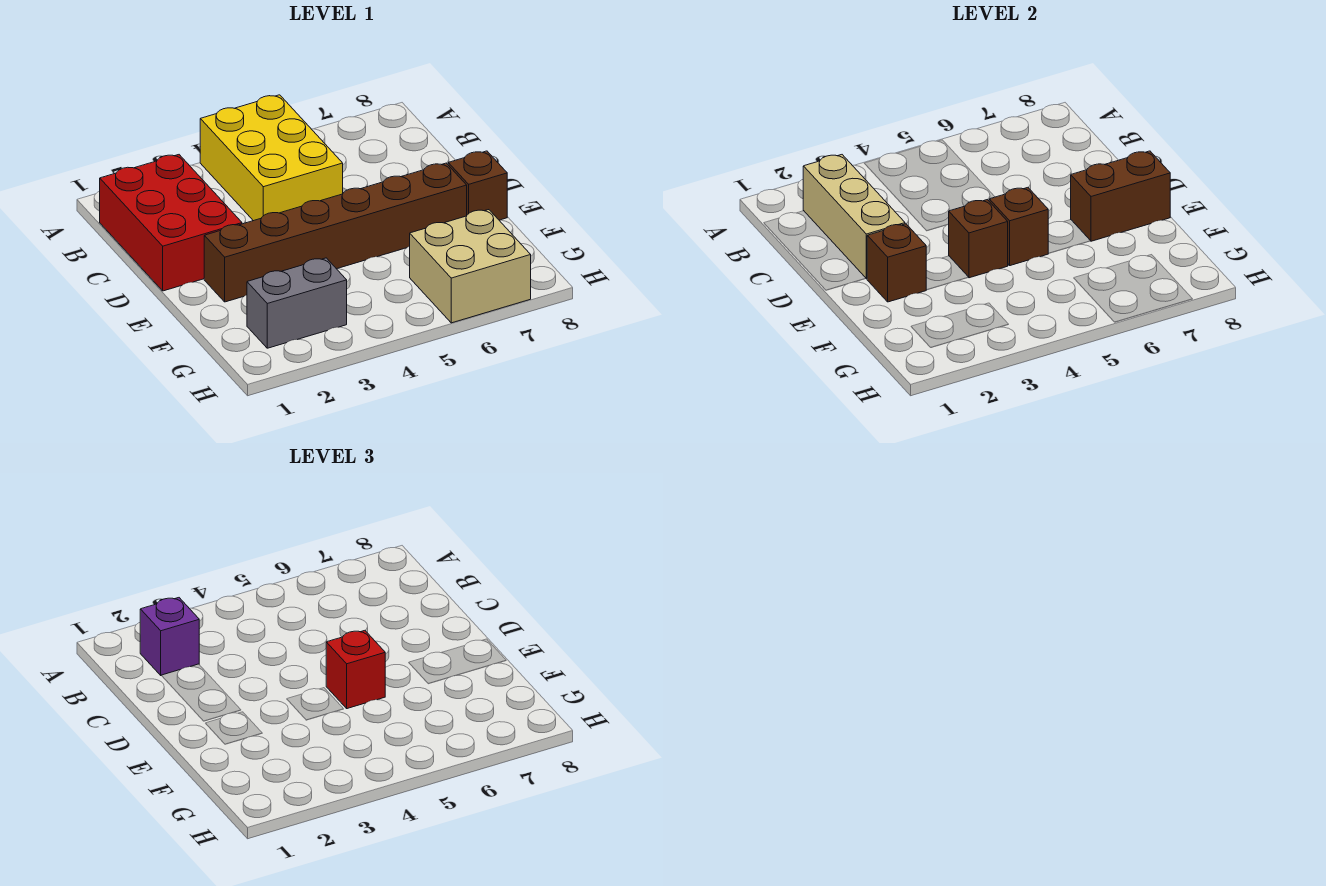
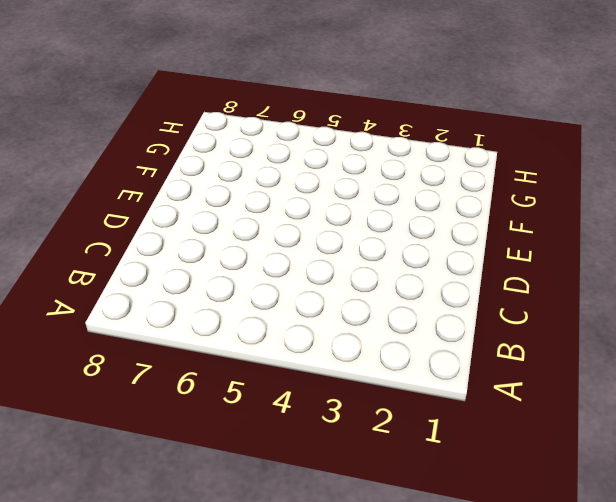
none -> yellow 2x3 brick [200,95,343,221]
none -> red 2x3 brick [100,155,242,291]
none -> brown 1x6 brick [204,163,467,302]

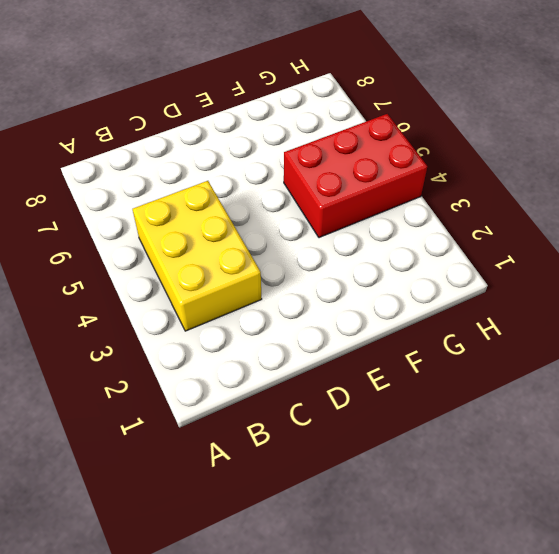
yellow 2x3 brick [132,181,262,331] -> yellow 2x3 brick turned to [200,95,343,221]
red 2x3 brick [284,114,427,238] -> red 2x3 brick moved to [100,155,242,291]
none -> brown 1x6 brick [204,163,467,302]
none -> brown 1x1 brick [448,151,507,220]
none -> grey 1x2 brick [247,258,347,348]

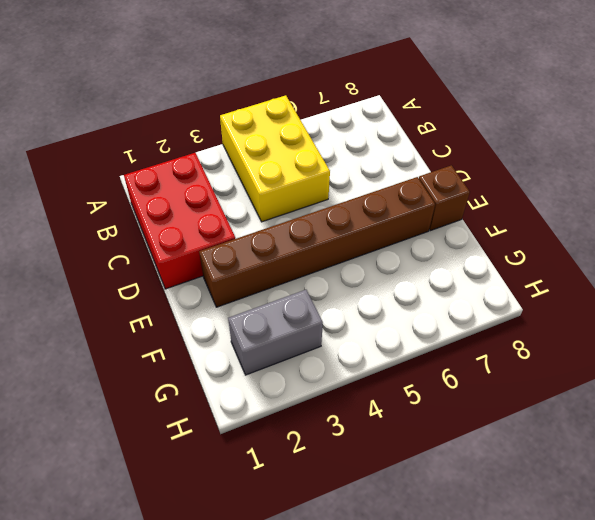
none -> tan 2x2 brick [410,210,531,323]
none -> tan 1x3 brick [803,155,905,279]
none -> brown 1x1 brick [867,224,926,302]

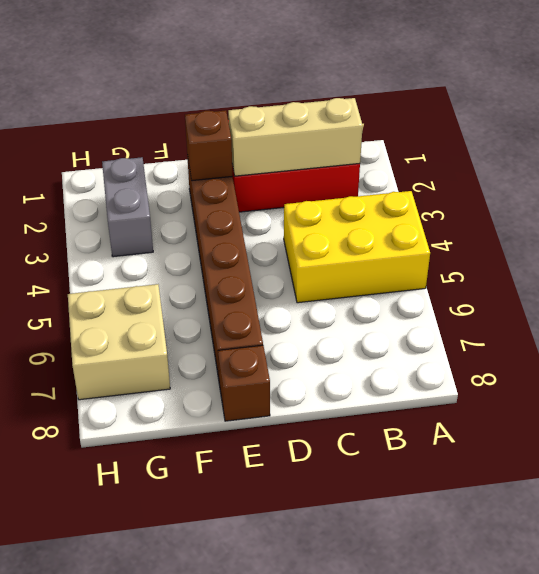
none -> brown 1x1 brick [949,200,1008,278]
none -> brown 1x1 brick [989,188,1049,266]
none -> brown 1x2 brick [1071,151,1170,241]

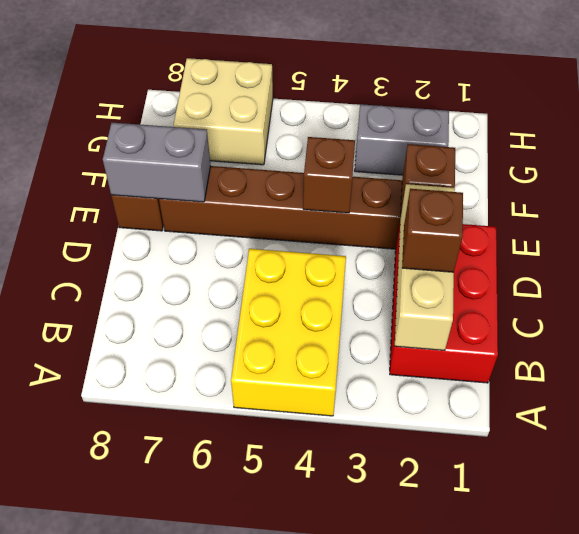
brown 1x1 brick [402,189,463,272] -> brown 1x1 brick moved to [989,188,1049,266]
grey 1x2 brick [103,123,211,202] -> brown 1x2 brick [1071,151,1170,241]
none -> purple 1x1 brick [140,598,199,675]
none -> red 1x1 brick [326,631,385,709]

